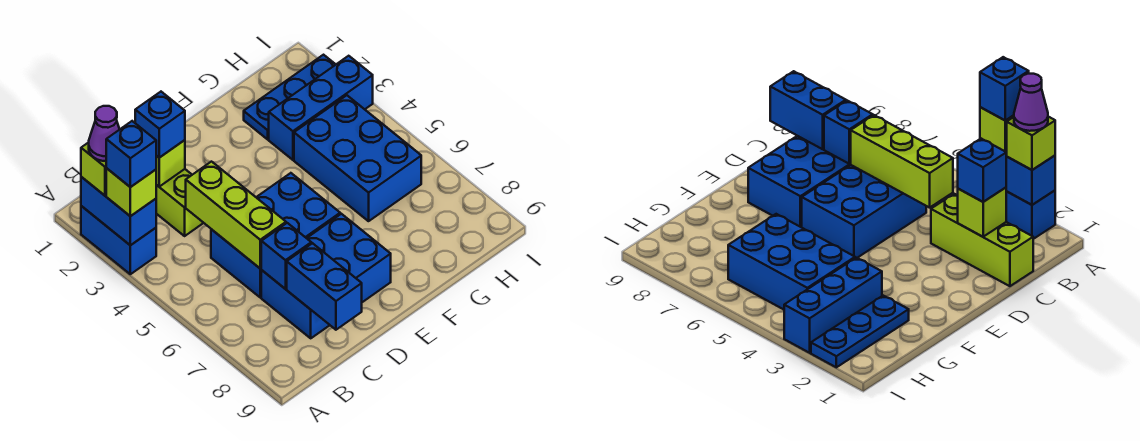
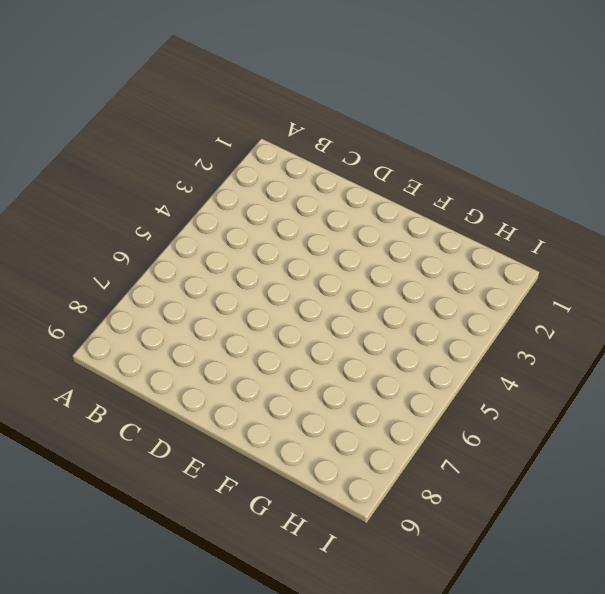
none -> blue 1x2 brick [81,206,156,274]
none -> lime 1x3 brick [156,169,203,236]
none -> blue 2x3 brick [211,173,340,297]

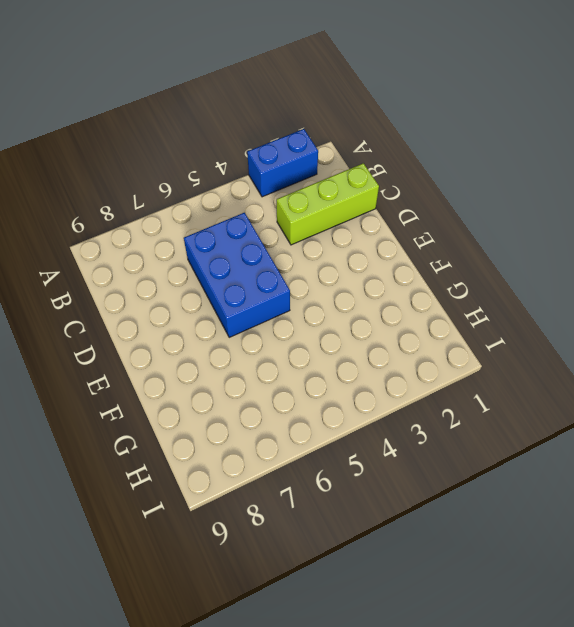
none -> blue 2x3 brick [261,214,391,338]
none -> blue 1x3 plate [244,55,336,139]
none -> blue 1x3 brick [269,56,373,160]

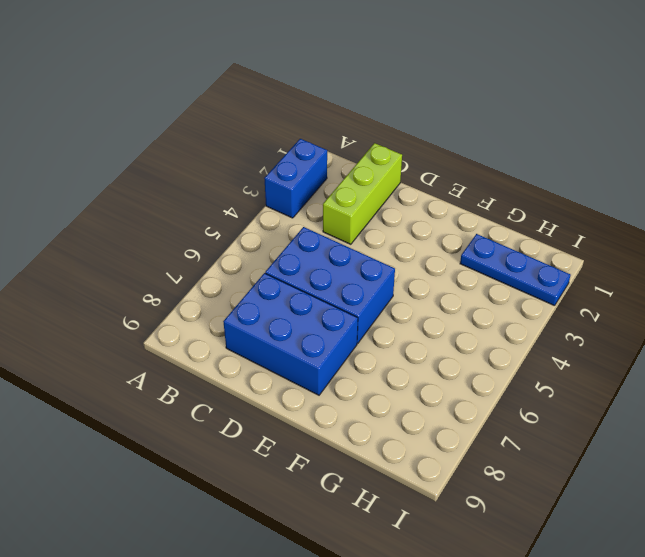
none -> blue 1x3 brick [269,56,373,160]
none -> blue 2x3 brick [294,95,421,221]
none -> blue 1x2 brick [81,177,156,245]

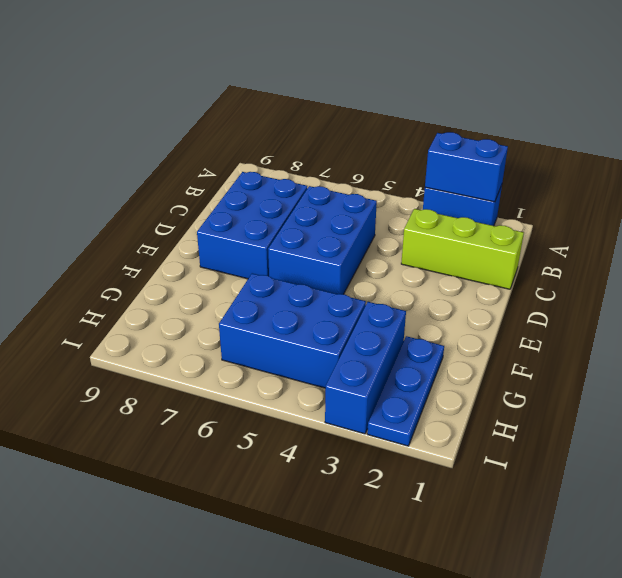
none -> lime 1x1 brick [156,140,185,186]
none -> lime 1x3 brick [186,162,286,269]
none -> blue 1x1 brick [261,223,311,289]

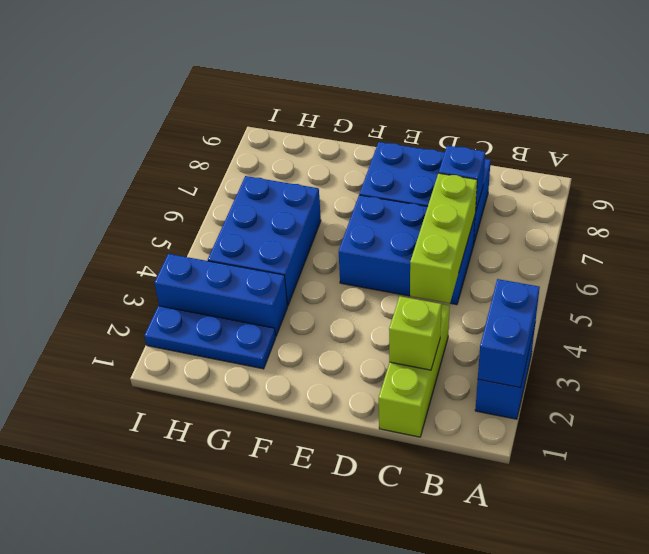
none -> blue 1x2 brick [287,243,362,330]
none -> lime 1x1 brick [81,142,106,196]
none -> lime 1x1 brick [106,168,156,216]

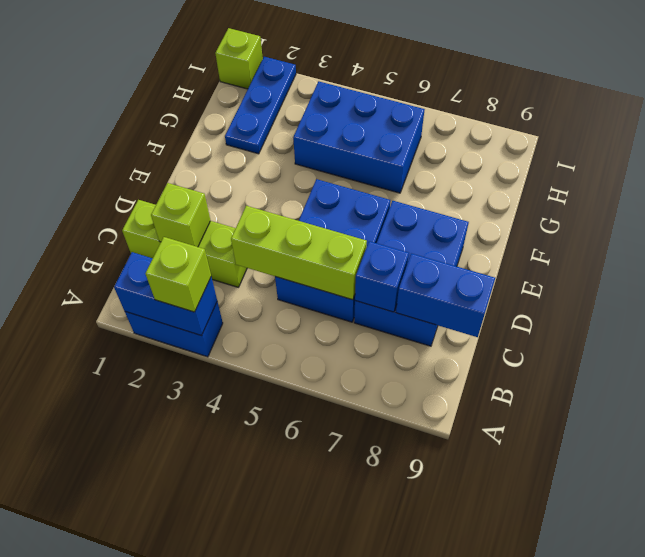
lime 1x1 brick [215,28,263,89] -> lime 1x1 brick moved to [81,142,106,196]
none -> blue 1x3 brick [269,56,373,160]
none -> blue 1x1 brick [135,92,185,158]
none -> purple 1x1 cone [89,106,120,161]

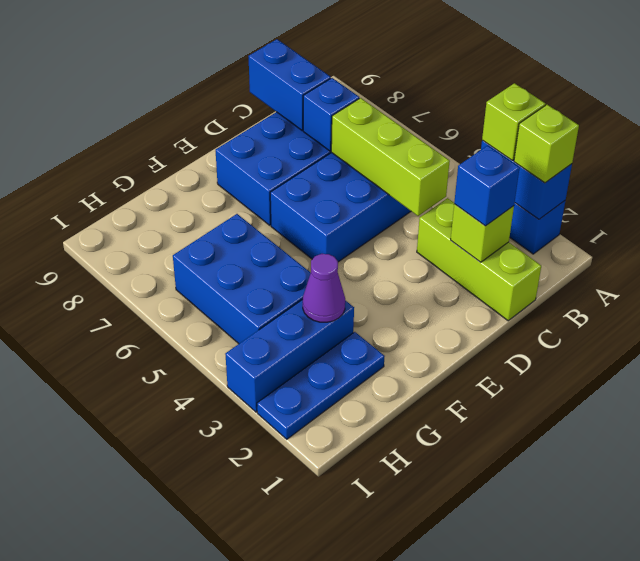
purple 1x1 cone [303,254,345,322] -> purple 1x1 cone moved to [89,106,120,161]
none -> blue 1x1 brick [106,121,156,187]

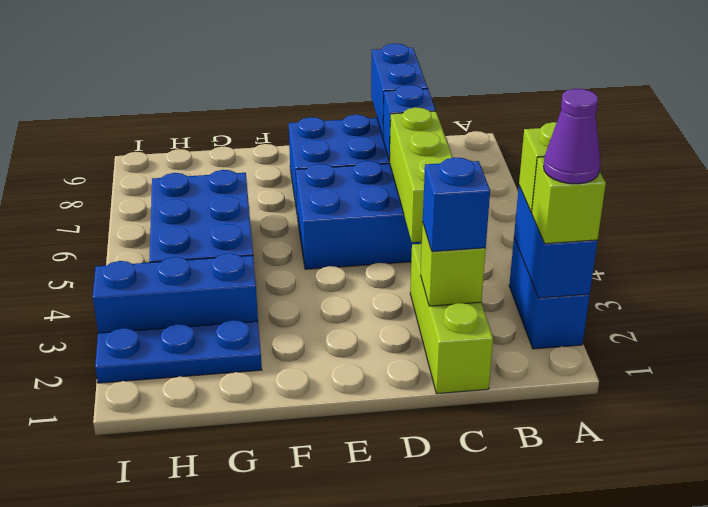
none -> blue 1x1 brick [106,121,156,187]

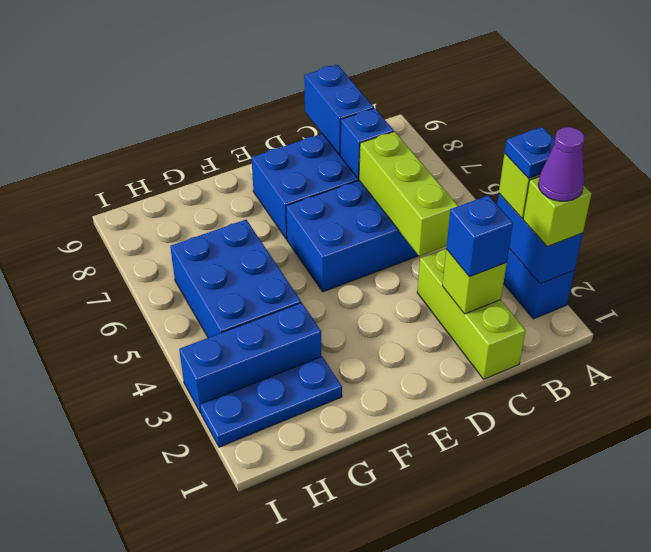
blue 1x1 plate [505,127,555,178] -> blue 1x1 brick [106,121,156,187]

